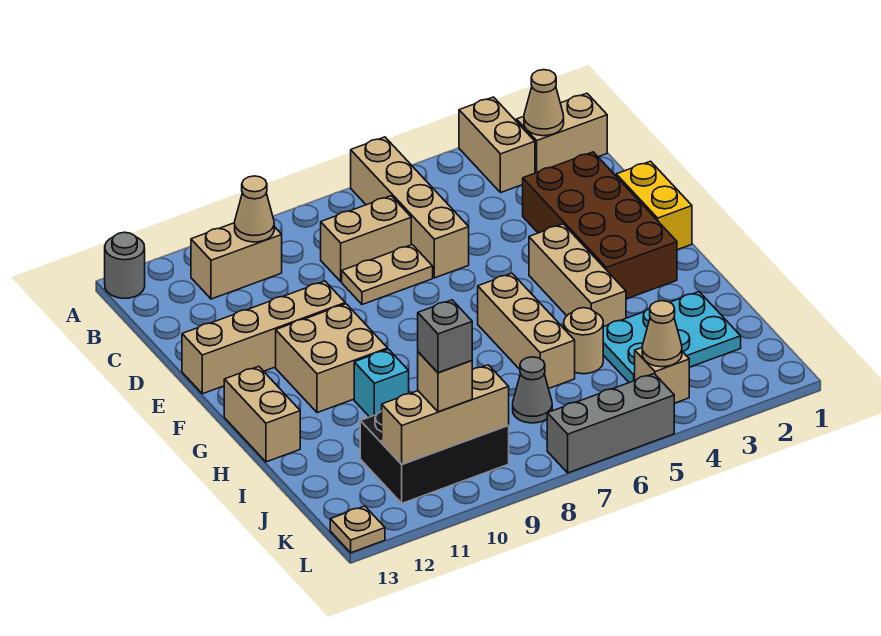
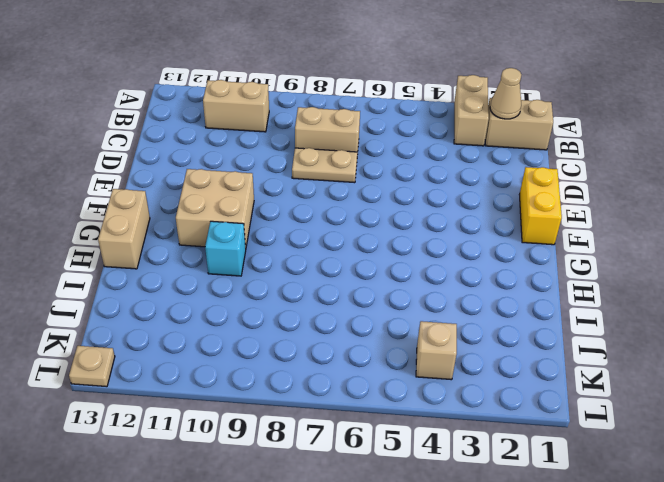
none -> tan 1x4 brick [351,137,469,278]
none -> grey 1x1 round brick [105,232,145,298]
none -> brown 2x4 brick [523,152,677,299]

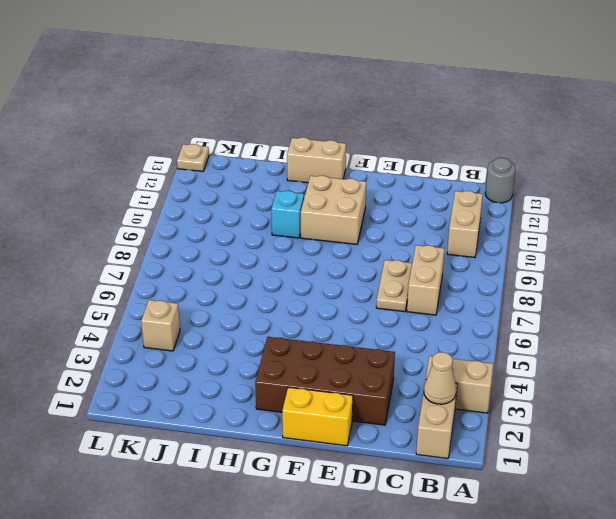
none -> tan 1x4 brick [351,137,469,278]
none -> tan 1x4 brick [182,281,345,394]
none -> tan 1x3 brick [529,224,626,327]

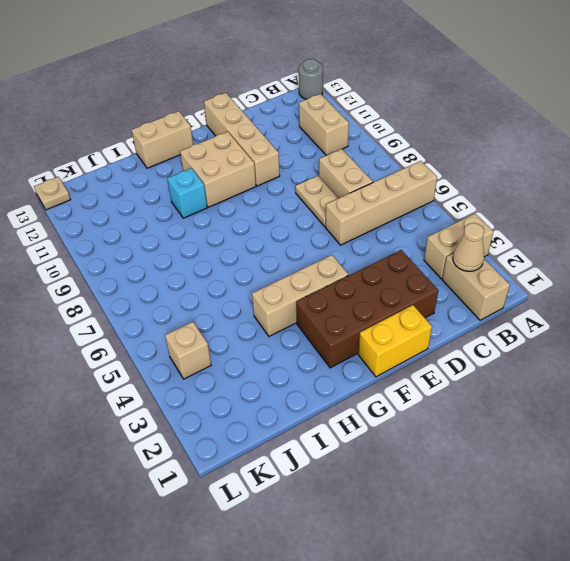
none -> tan 1x3 brick [478,273,575,389]
none -> cyan 2x3 plate [603,292,741,383]
none -> tan 1x1 round brick [564,308,603,374]

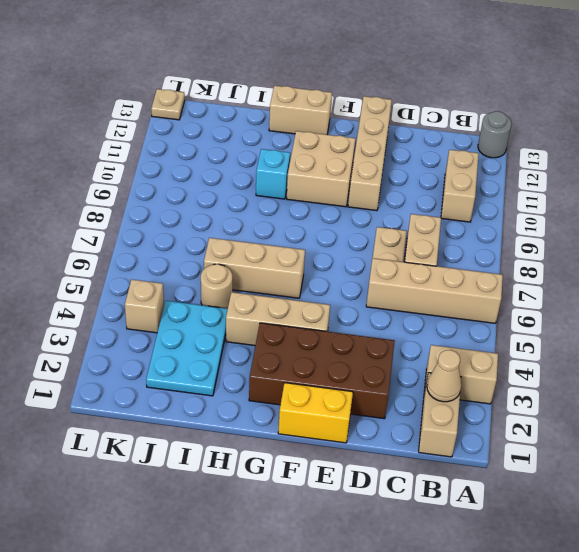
none -> grey 1x1 cone [513,357,552,423]
none -> black 2x3 brick [360,411,509,503]
none -> grey 1x3 brick [547,374,674,473]

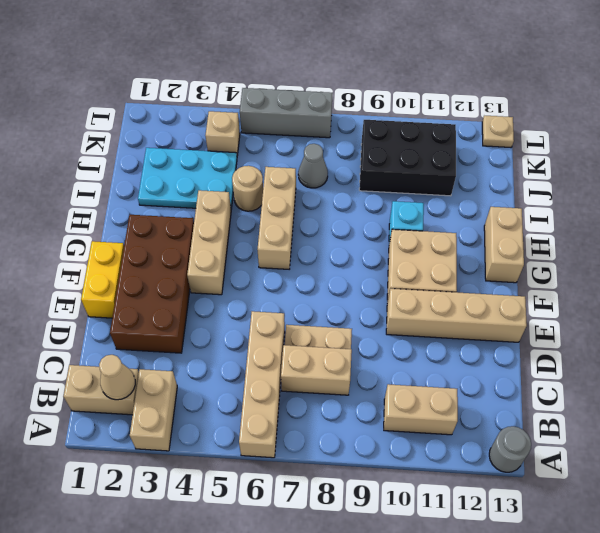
none -> tan 1x1 cone [235,176,274,242]
none -> tan 1x1 cone [642,301,682,367]
none -> tan 1x3 brick [382,365,509,464]

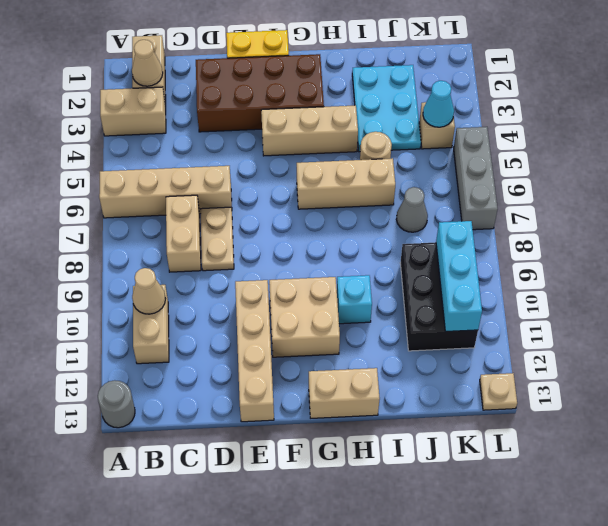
cyan 1x1 cone [423,81,454,127] -> tan 1x1 cone [642,301,682,367]
cyan 1x3 brick [436,221,482,332] -> tan 1x3 brick [382,365,509,464]
none -> tan 1x1 brick [418,352,472,412]
none -> grey 1x1 brick [418,300,472,373]

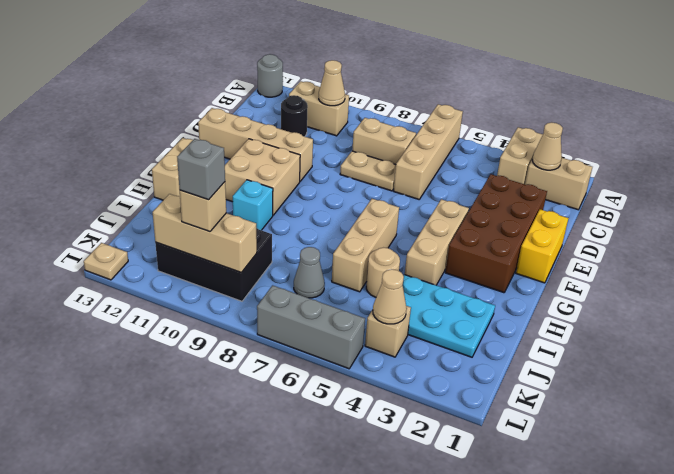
black 1x1 round brick [281,95,308,137] -> none

